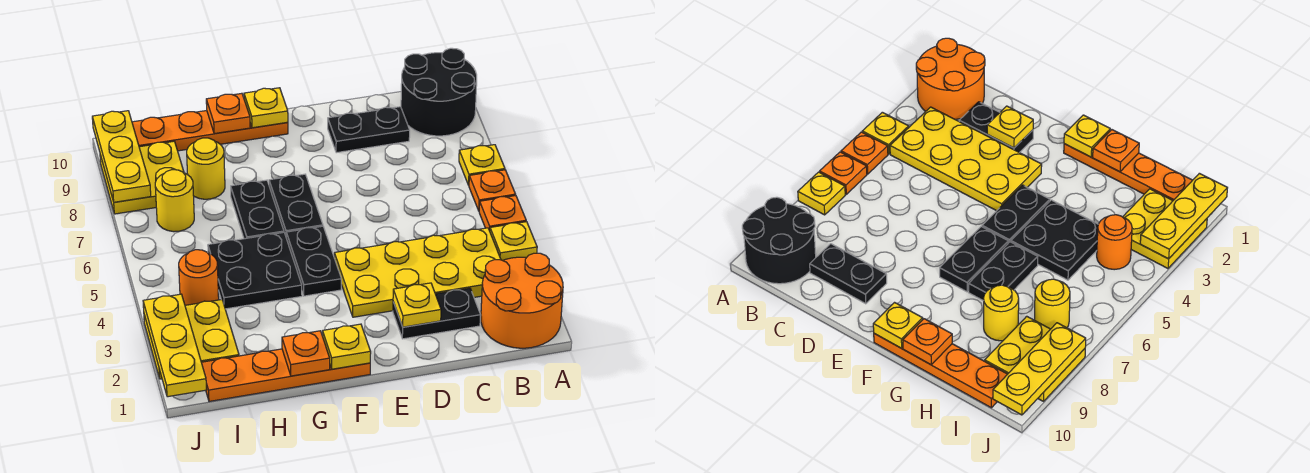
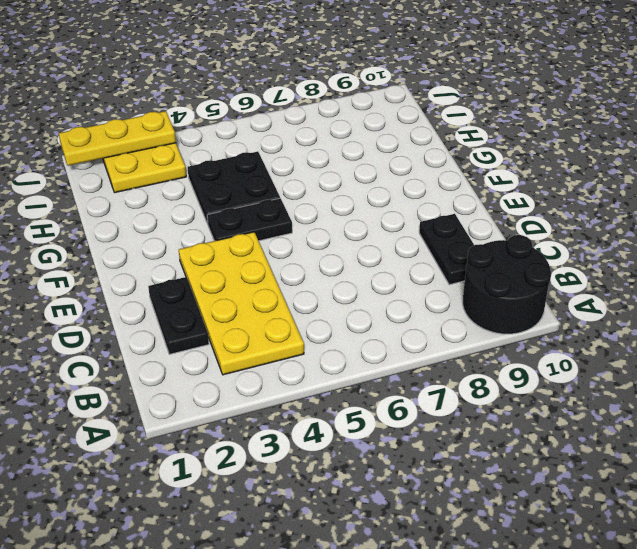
none -> orange 2x2 round brick [481,253,563,348]
none -> yellow 1x1 plate [490,222,537,261]
none -> orange 1x1 plate [479,196,526,231]

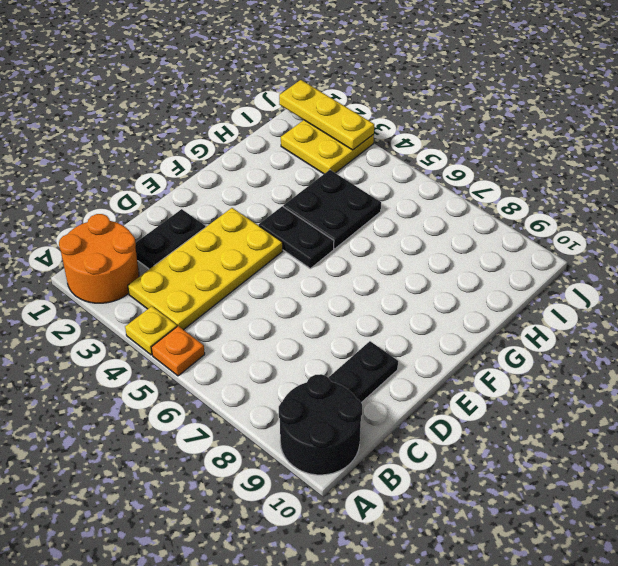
none -> orange 1x1 plate [469,170,516,211]
none -> yellow 1x1 plate [459,145,505,185]
none -> orange 1x4 plate [202,349,370,401]

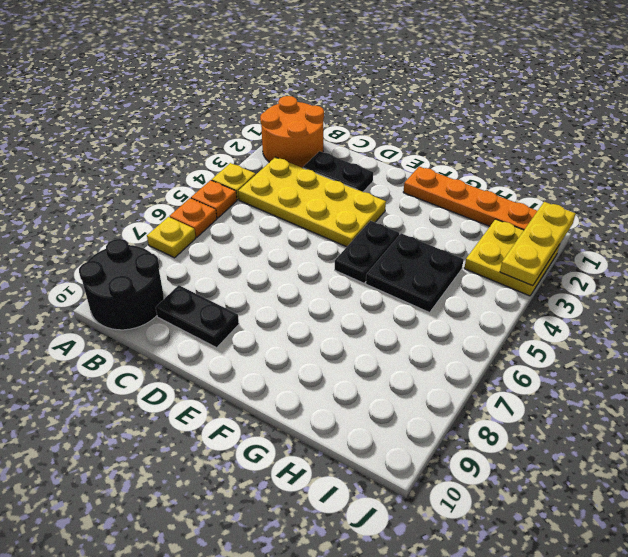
none -> black 1x2 plate [269,174,323,236]
none -> orange 1x4 plate [132,111,288,151]
none -> black 1x2 plate [231,180,284,239]

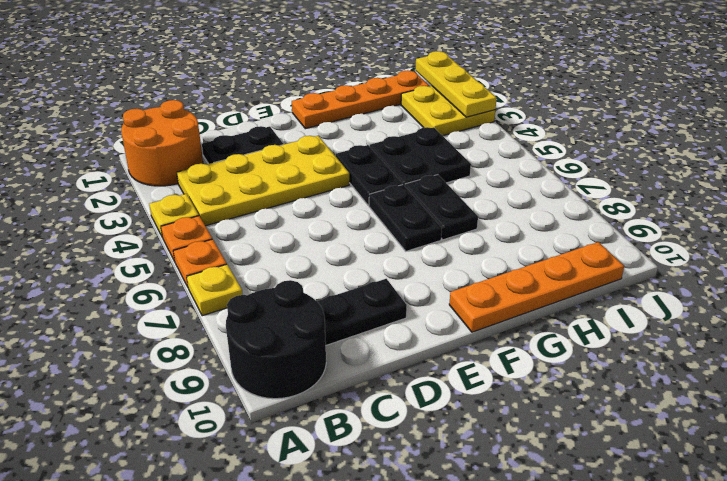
none -> yellow 1x1 round brick [187,138,225,199]
none -> orange 1x1 round brick [179,250,219,305]
none -> yellow 1x1 round brick [155,170,194,232]

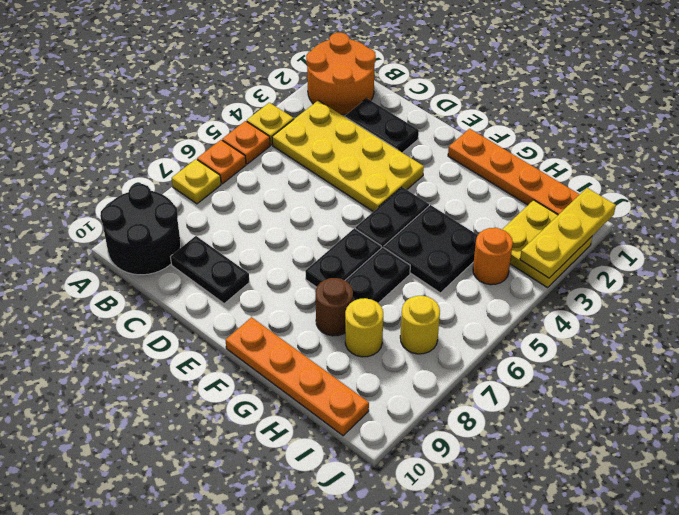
brown 1x1 round brick [315,278,353,336] -> none
none -> yellow 2x2 plate [100,141,184,214]
none -> yellow 1x1 plate [393,283,441,327]
none -> yellow 1x1 plate [323,324,371,369]

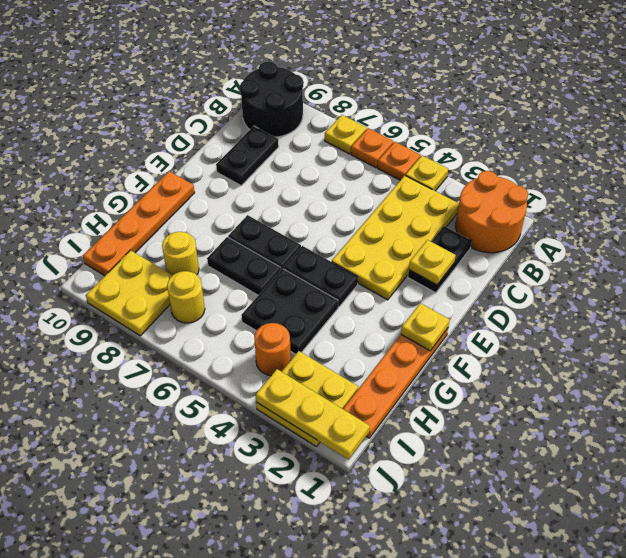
none -> yellow 1x1 plate [244,88,288,128]
none -> orange 1x1 plate [282,331,330,376]
none -> orange 1x1 plate [206,93,250,134]

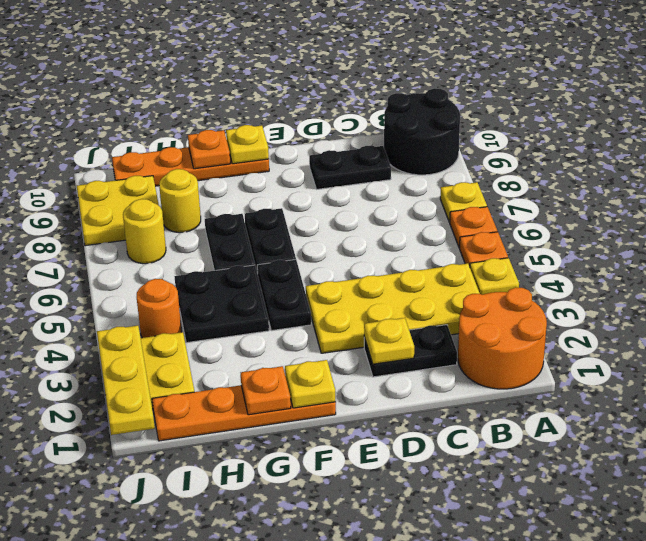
none -> yellow 1x3 plate [92,111,151,202]

